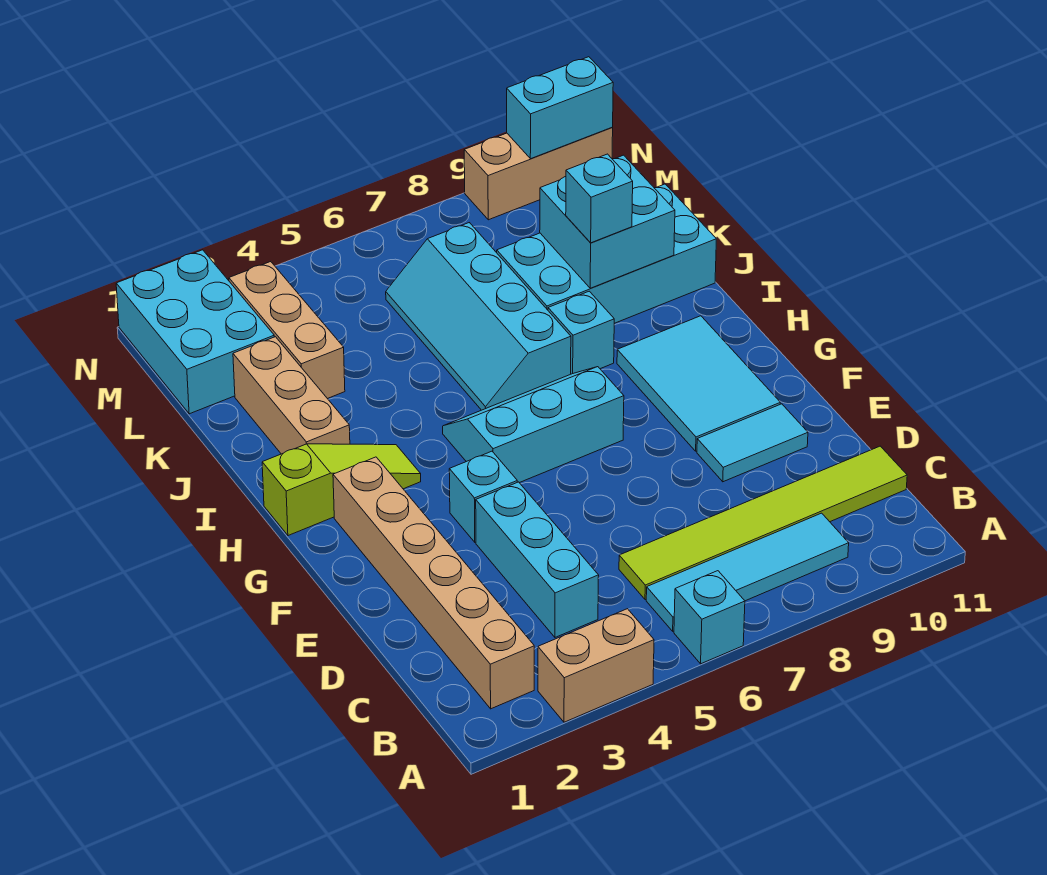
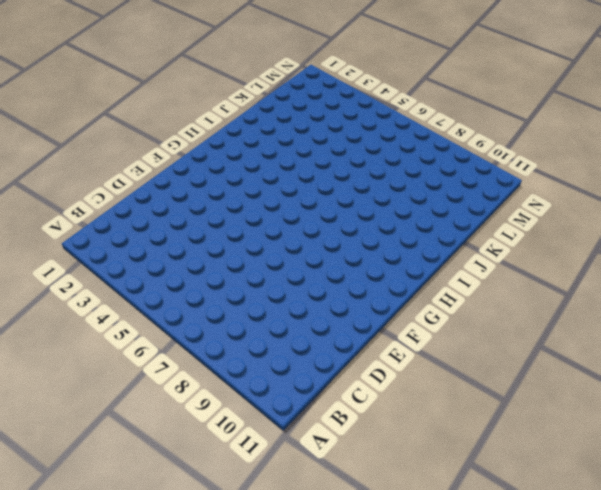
none -> tan 1x2 brick [538,609,654,722]
none -> cyan 1x1 brick [674,571,745,664]
none -> tan 1x6 brick [333,457,534,709]

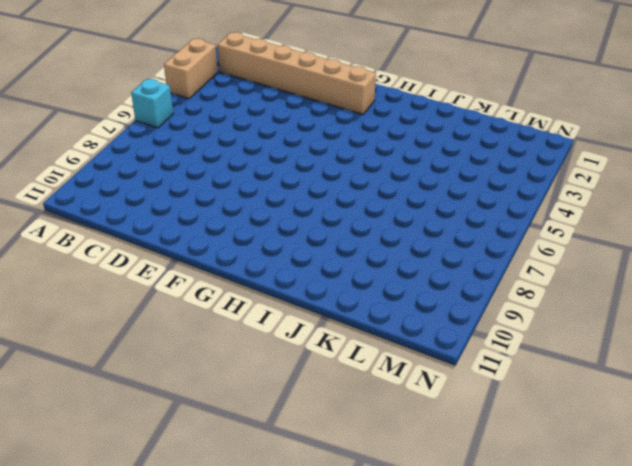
none -> cyan 1x4 tile [646,513,849,631]
none -> cyan 1x3 brick [476,482,599,637]
none -> lime 1x6 tile [619,446,907,600]

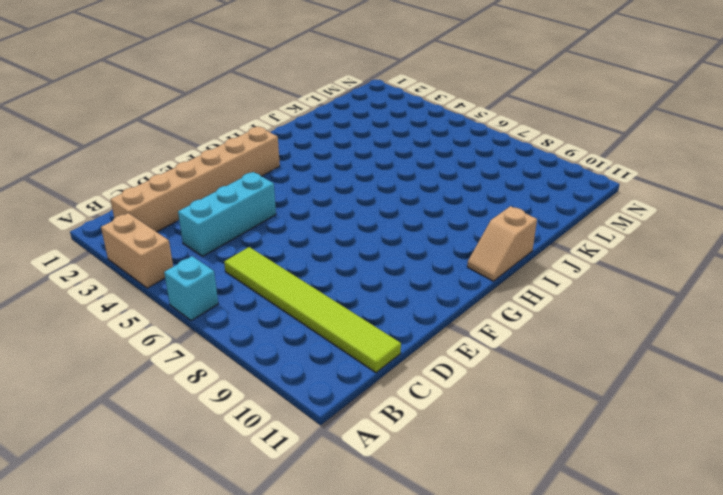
tan 1x2 slope [467,206,537,281] -> none
none -> cyan 1x4 tile [646,513,849,631]
none -> cyan 1x2 tile [697,404,808,482]
none -> cyan 1x1 brick [449,451,517,542]

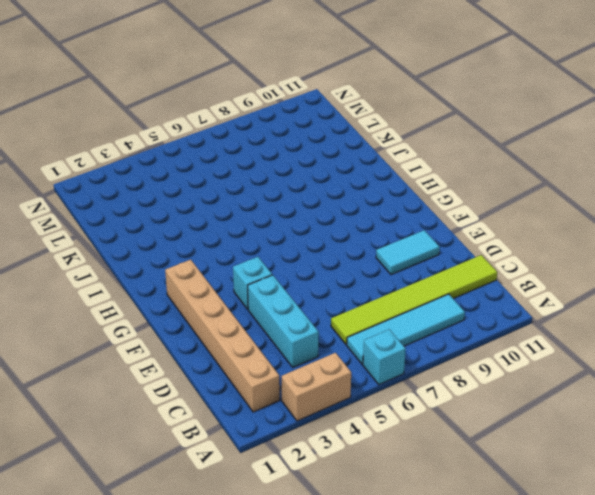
none -> cyan 2x3 tile [617,316,780,451]
none -> cyan 2x3 slope [443,367,624,483]
none -> lime 1x3 slope [262,444,421,536]

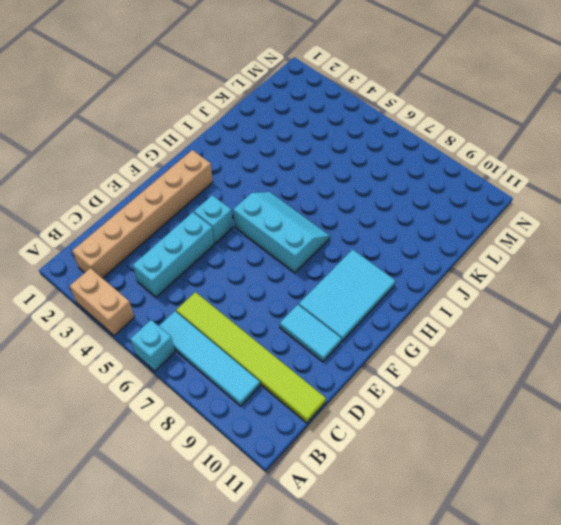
none -> lime 1x3 slope [262,444,421,536]
none -> tan 1x3 brick [233,337,350,454]
none -> cyan 2x4 slope [386,223,571,410]

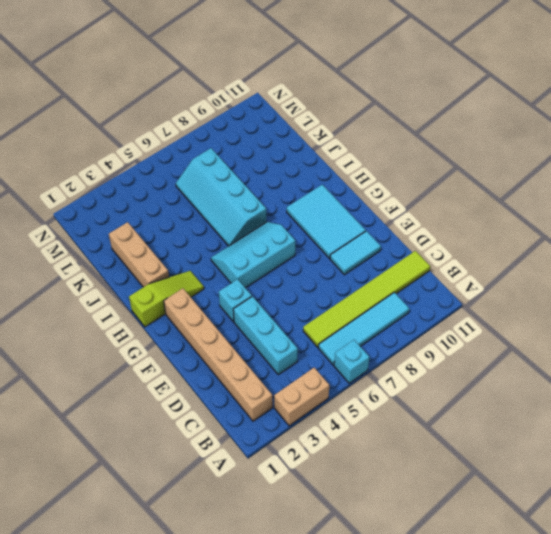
none -> cyan 1x1 brick [548,291,614,374]
none -> cyan 2x4 brick [497,184,716,323]
none -> tan 1x3 brick [229,262,345,399]

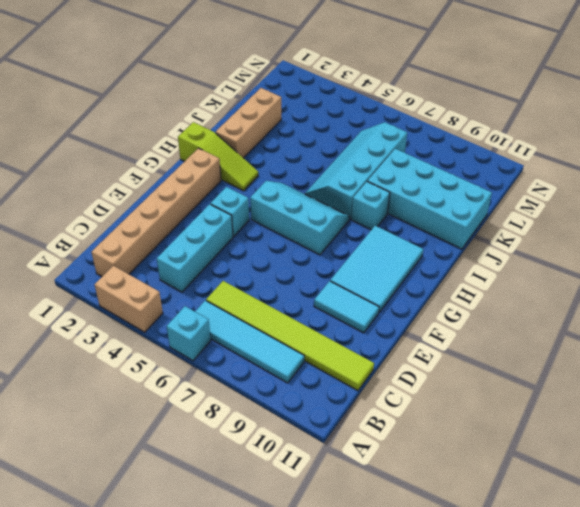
none -> tan 1x3 brick [229,262,345,399]
none -> cyan 2x3 brick [116,250,274,414]
none -> tan 1x3 brick [464,128,613,220]

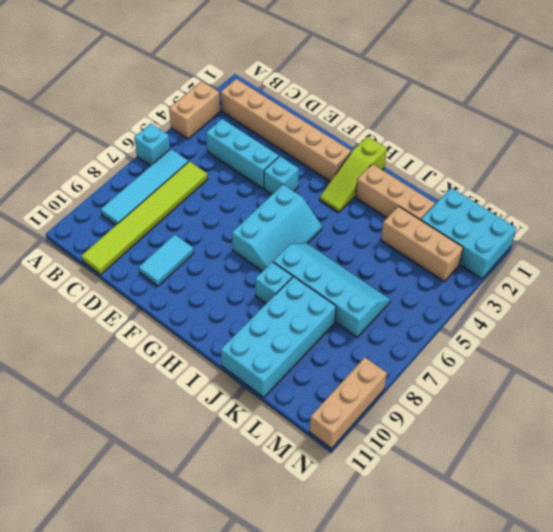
none -> cyan 2x3 tile [617,316,780,451]
none -> cyan 2x2 brick [540,155,675,288]
none -> cyan 1x2 brick [507,57,613,159]

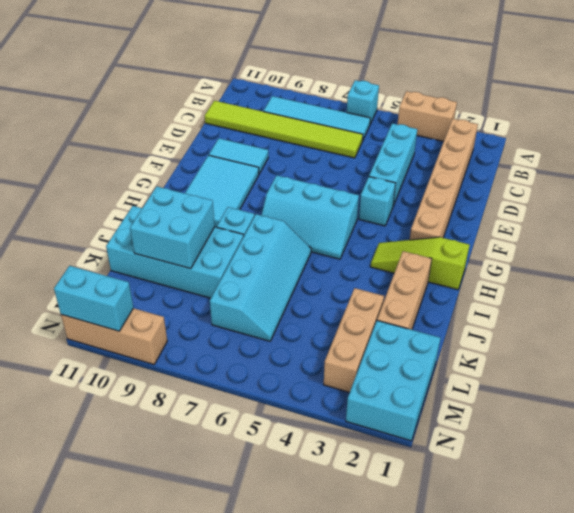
none -> cyan 1x1 brick [566,154,633,243]

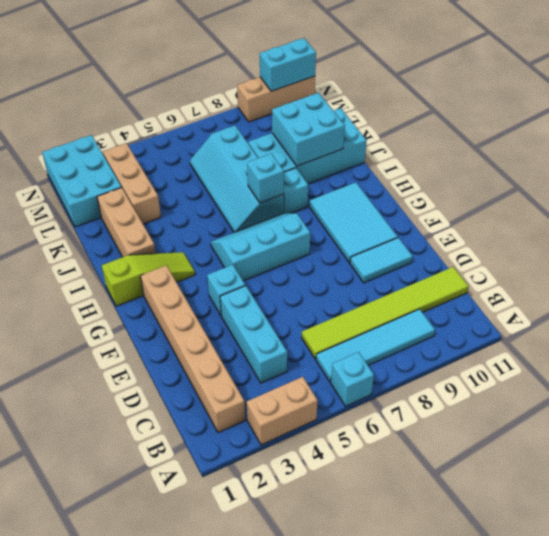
cyan 1x1 brick [247,154,284,203] -> cyan 1x1 brick moved to [566,154,633,243]

